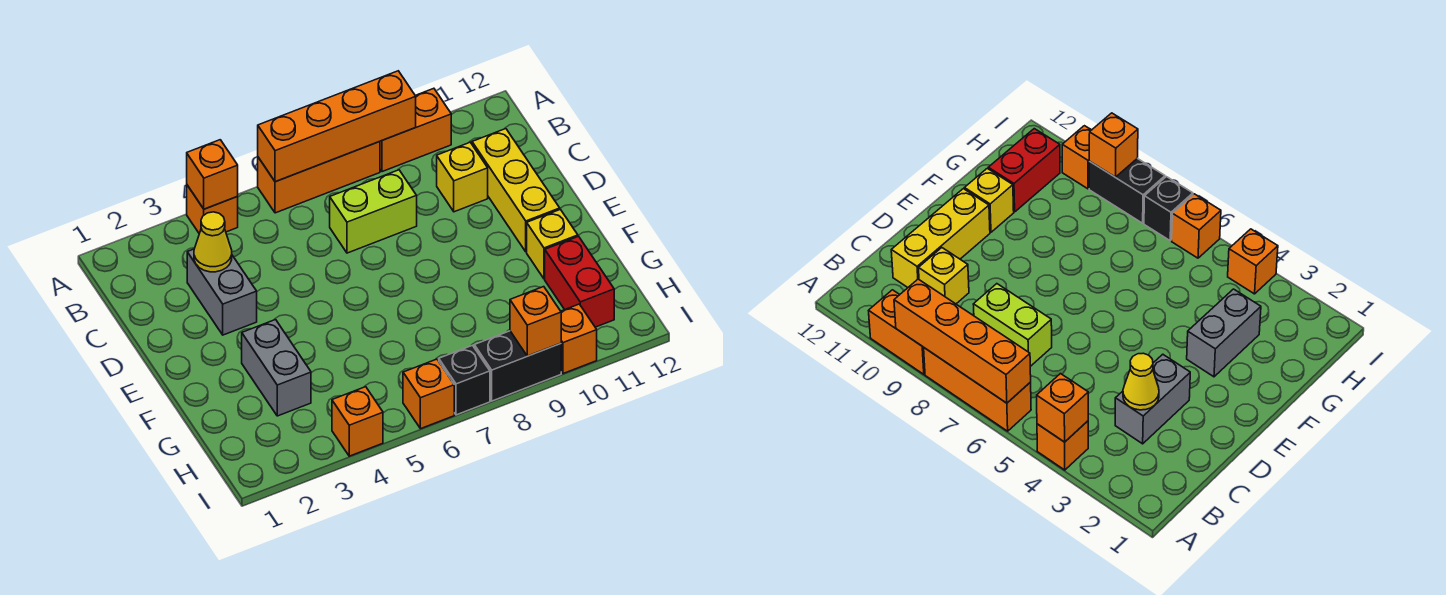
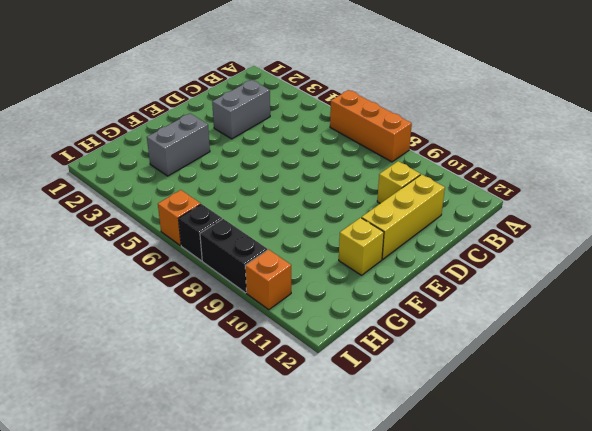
none -> orange 1x1 brick [187,185,238,234]
none -> orange 1x2 brick [380,88,451,172]
none -> lime 1x2 brick [330,170,417,253]

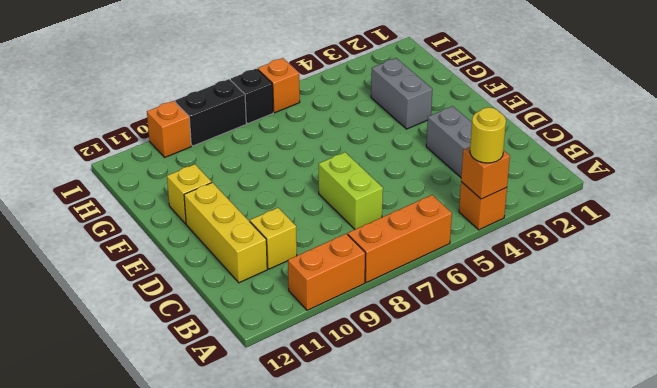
yellow 1x1 round brick [470,107,506,163] -> none
lime 1x2 brick [319,152,383,229] -> lime 1x2 brick turned to [330,170,417,253]
none -> red 1x2 brick [545,236,614,327]
none -> orange 1x1 brick [332,387,383,456]
none -> orange 1x4 brick [258,71,416,182]

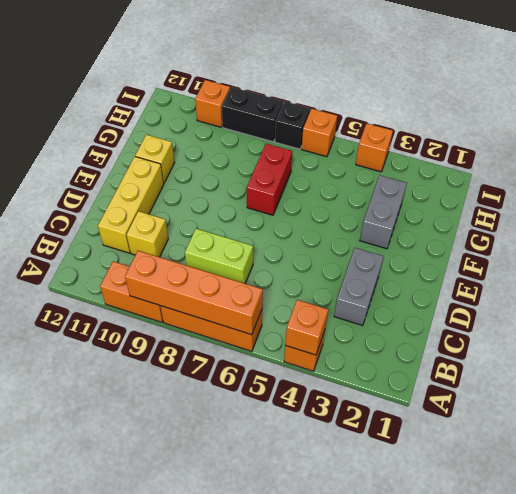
red 1x2 brick [247,144,292,215] -> red 1x2 brick moved to [545,236,614,327]
none -> yellow 1x1 cone [194,212,232,272]
none -> orange 1x1 brick [510,287,561,356]

